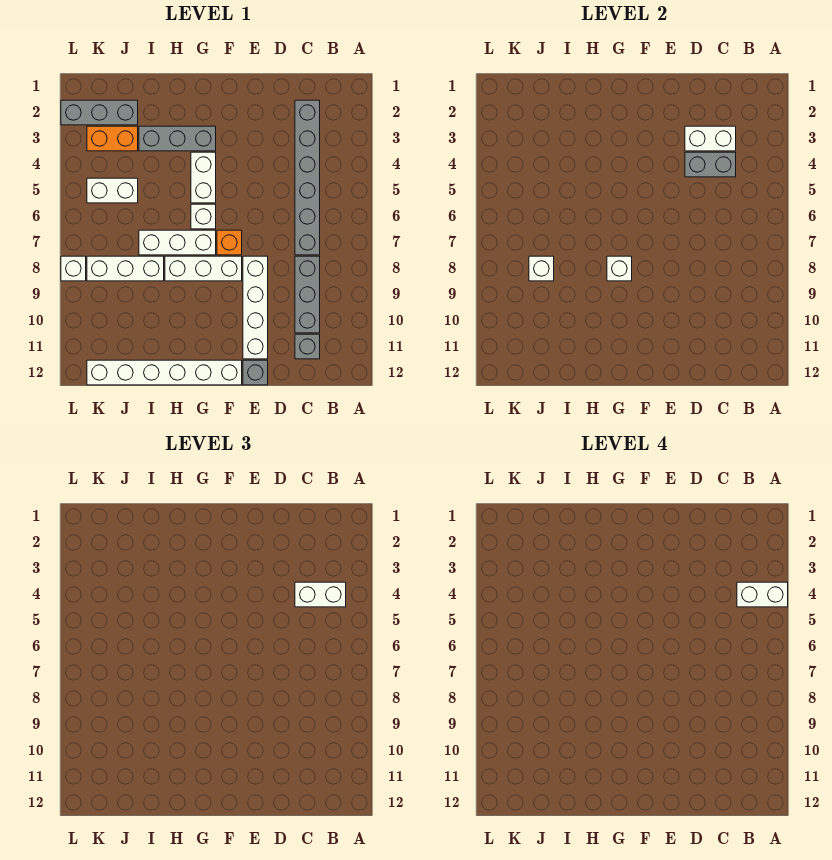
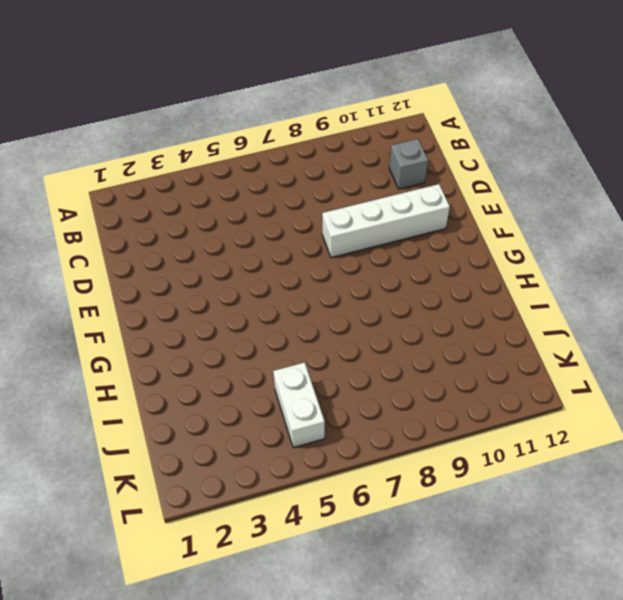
none -> grey 1x6 brick [295,100,320,255]
none -> grey 1x3 brick [295,256,320,333]
none -> grey 1x1 brick [243,360,268,385]

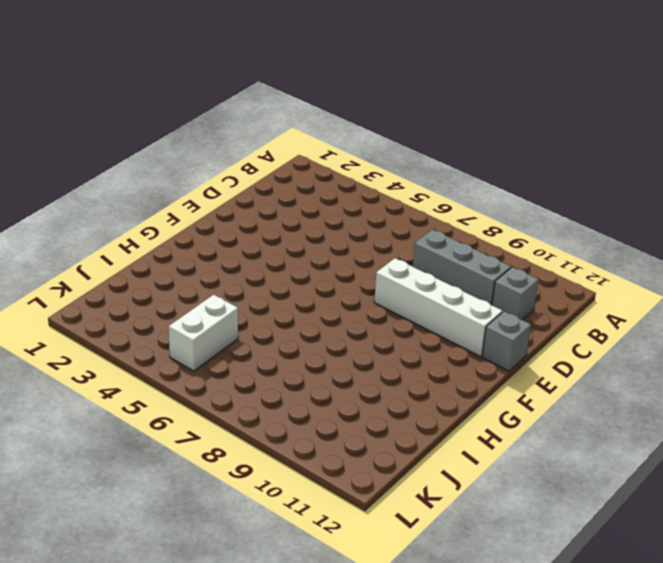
none -> grey 1x6 brick [295,100,320,255]
none -> orange 1x1 brick [217,230,242,255]
none -> white 1x3 brick [165,256,242,281]

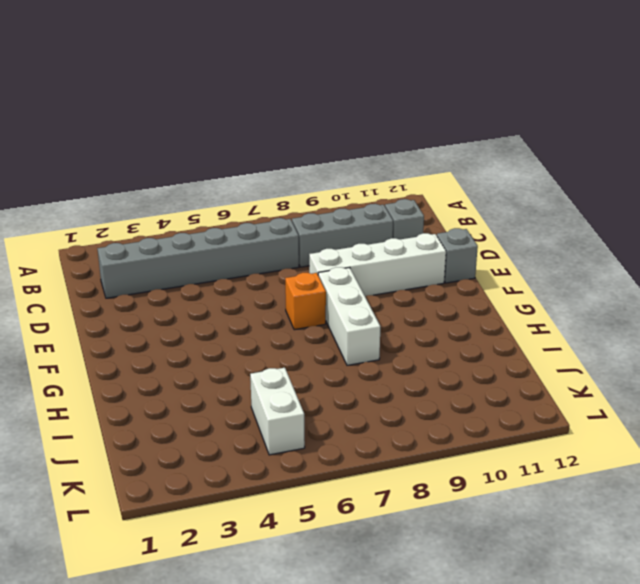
none -> white 1x6 brick [87,360,242,385]
none -> grey 1x3 brick [139,126,216,151]
none -> white 1x2 brick [191,152,216,203]

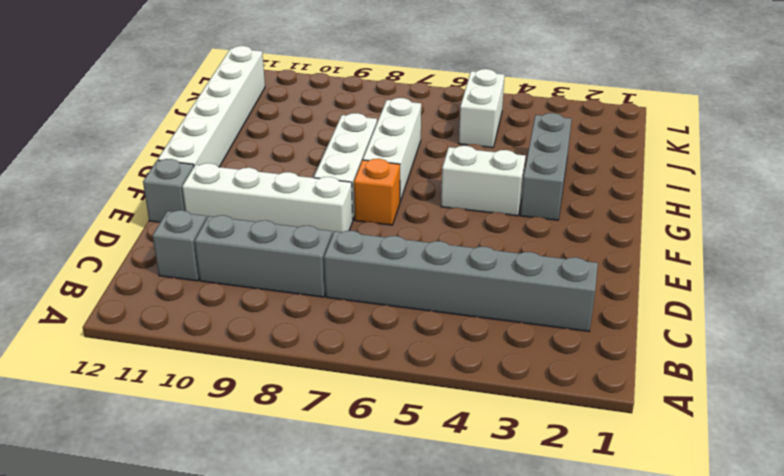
none -> white 1x1 brick [191,204,216,229]
none -> white 1x3 brick [87,256,164,281]
none -> grey 1x3 brick [61,100,138,125]

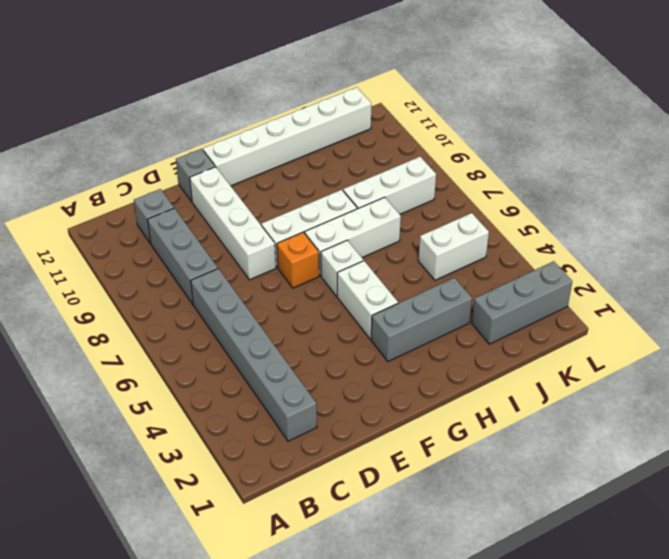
none -> orange 1x2 brick [87,126,138,151]
none -> white 1x1 brick [61,256,86,281]
none -> white 1x2 brick [685,126,736,151]

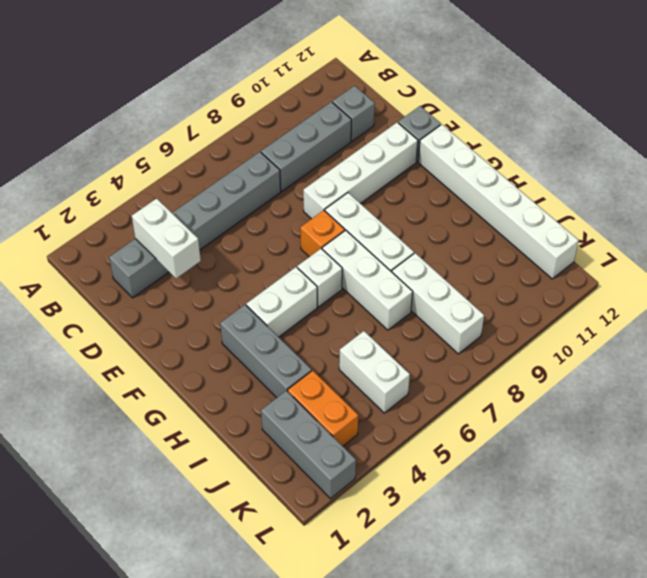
none -> white 1x1 brick [61,256,86,281]
none -> grey 1x2 brick [685,152,736,177]
none -> white 1x1 brick [607,256,632,281]

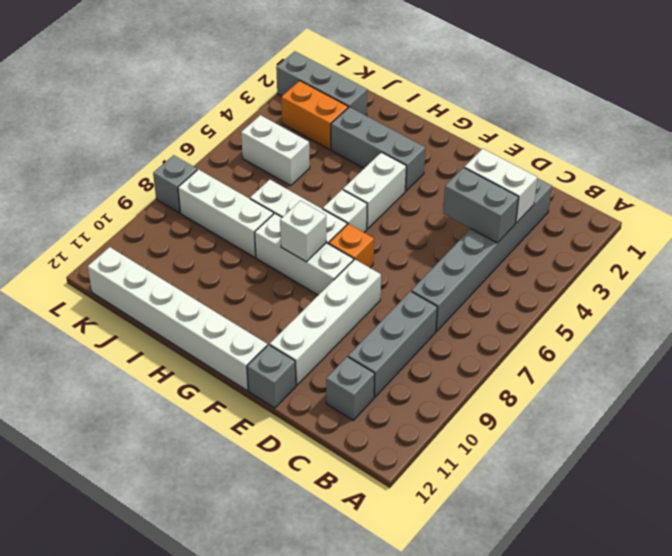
grey 1x1 brick [153,155,197,213] -> white 1x1 brick [61,256,86,281]
none -> white 1x1 brick [529,256,554,281]
none -> white 1x2 brick [295,582,346,607]
none -> white 1x2 brick [737,582,788,607]

